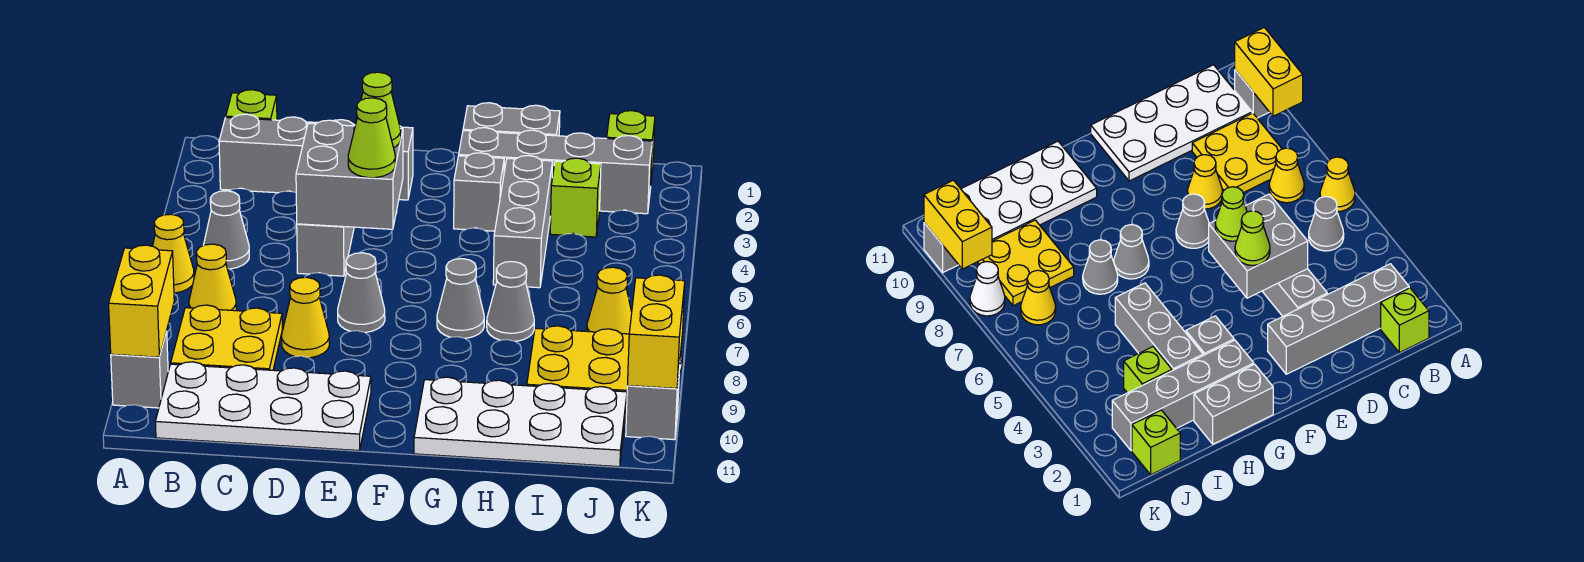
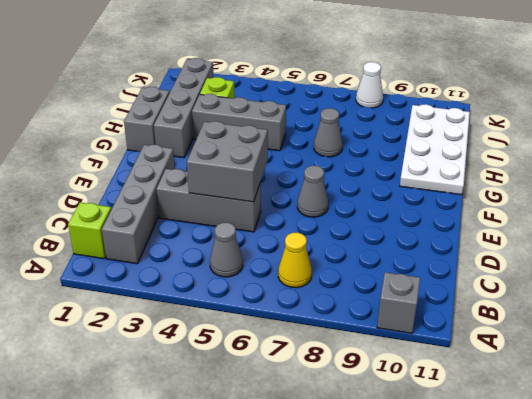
none -> yellow 1x1 cone [153,214,194,293]
none -> yellow 2x2 plate [171,305,282,370]
none -> white 2x4 plate [155,362,371,451]

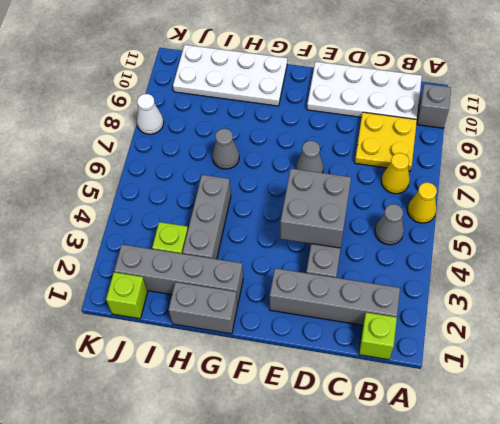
none -> yellow 1x1 cone [282,277,329,358]
none -> grey 1x1 brick [454,153,504,231]
none -> grey 1x1 cone [437,259,484,338]

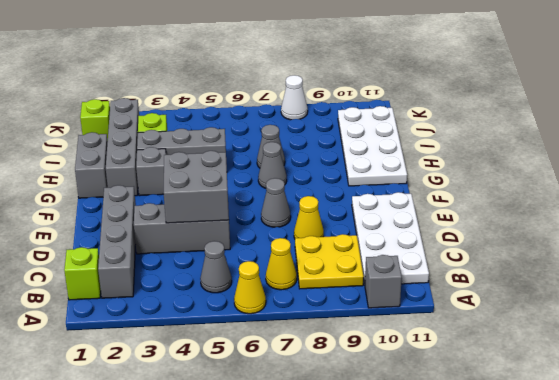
none -> yellow 2x2 plate [527,326,629,406]
none -> yellow 1x1 cone [587,267,632,334]
none -> grey 1x1 brick [626,365,680,440]

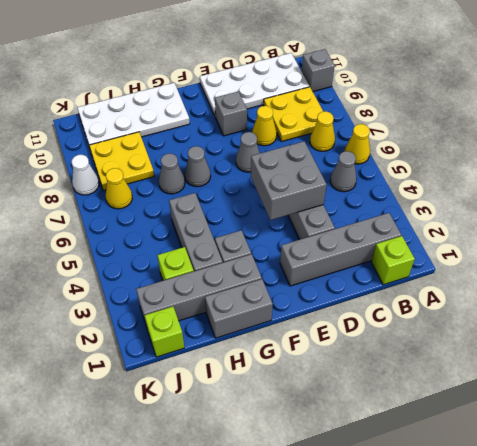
grey 1x1 brick [215,92,247,136] -> grey 1x1 brick moved to [626,365,680,440]
none -> yellow 1x2 brick [109,245,174,357]
none -> yellow 1x2 brick [628,275,685,388]
none -> lime 1x1 cone [354,72,401,148]

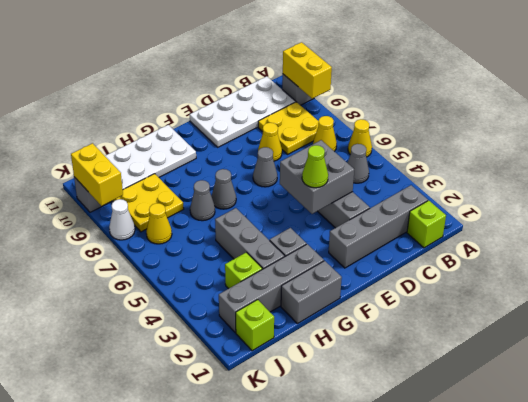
none -> lime 1x1 cone [348,98,395,178]

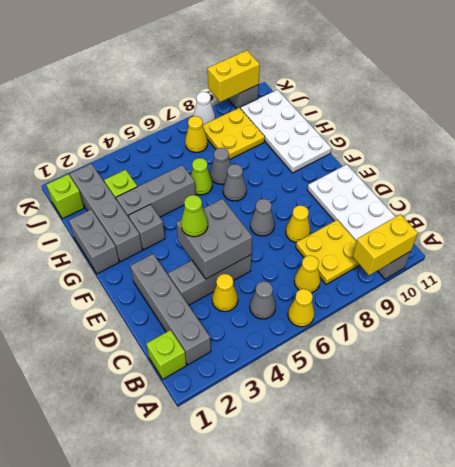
yellow 1x1 cone [212,274,238,312] -> none
lime 1x1 cone [191,158,212,195] -> lime 1x1 cone moved to [348,98,395,178]

